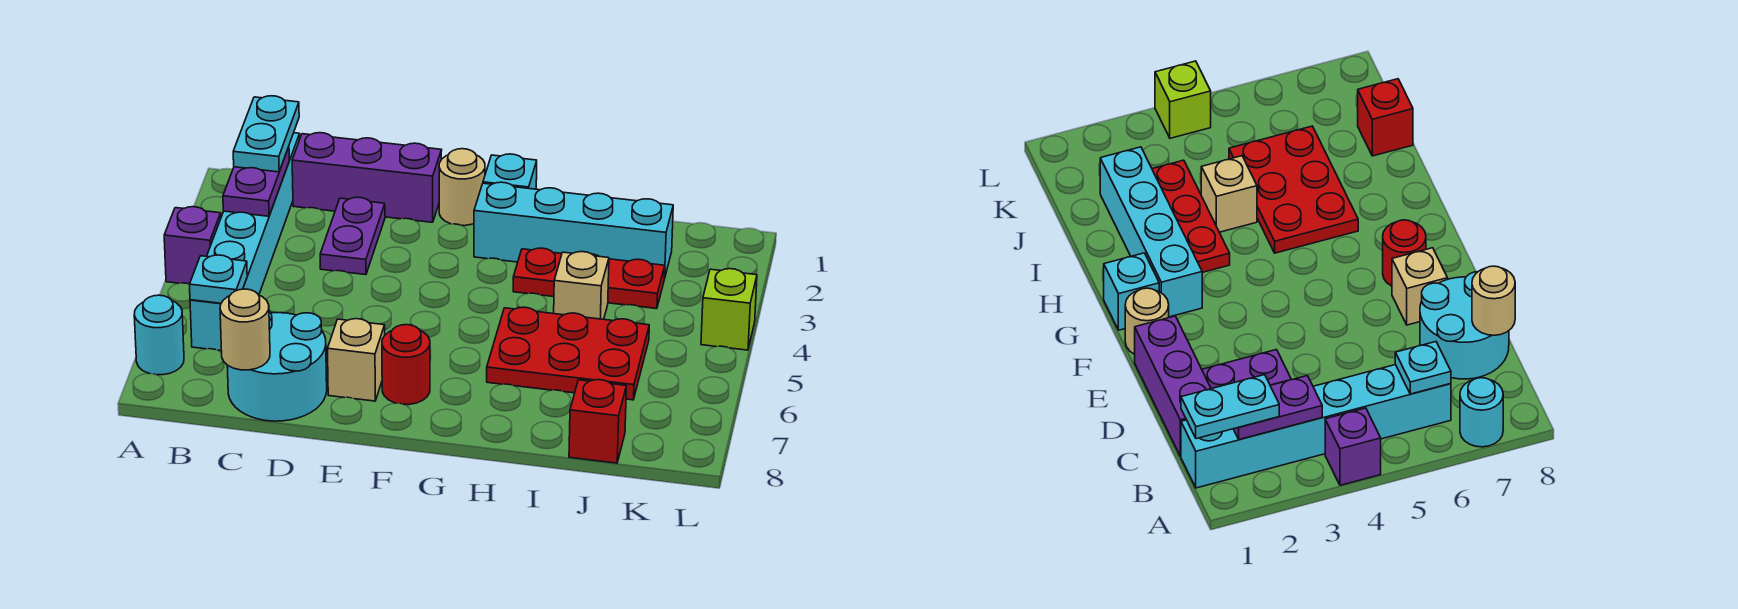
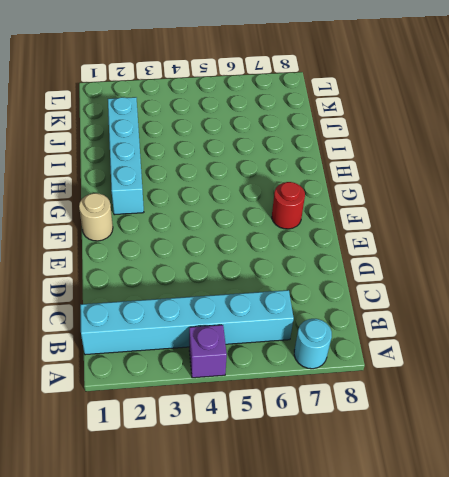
none -> purple 1x3 brick [292,133,442,222]
none -> cyan 2x2 round brick [227,311,327,421]
none -> purple 1x2 plate [320,197,385,275]

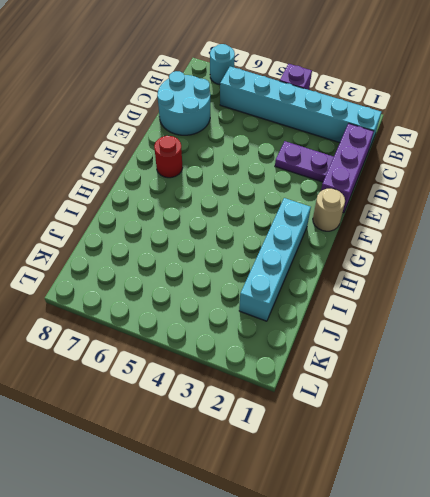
none -> tan 1x1 brick [328,319,385,401]
none -> cyan 1x1 brick [483,154,537,189]
none -> red 1x3 plate [513,248,665,309]

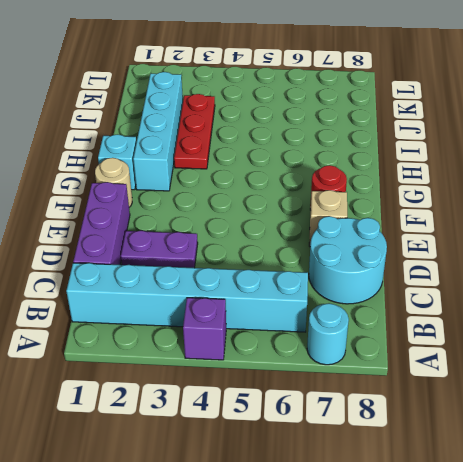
none -> red 2x3 plate [487,307,649,400]
none -> tan 1x1 brick [554,252,609,319]
none -> red 1x1 brick [569,380,626,463]

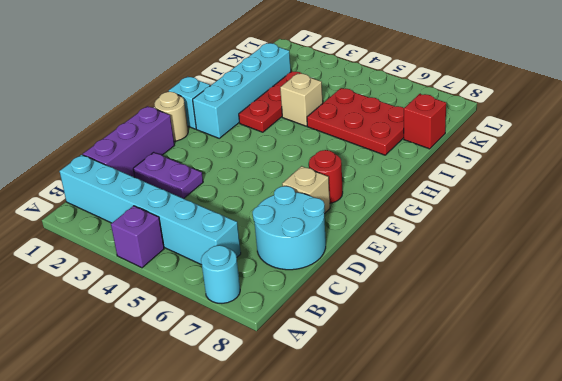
red 2x3 plate [307,88,404,155] -> red 2x3 plate turned to [487,307,649,400]
none -> lime 1x1 brick [701,269,757,350]
none -> purple 1x2 plate [223,147,289,216]
none -> cyan 1x1 plate [190,255,247,303]

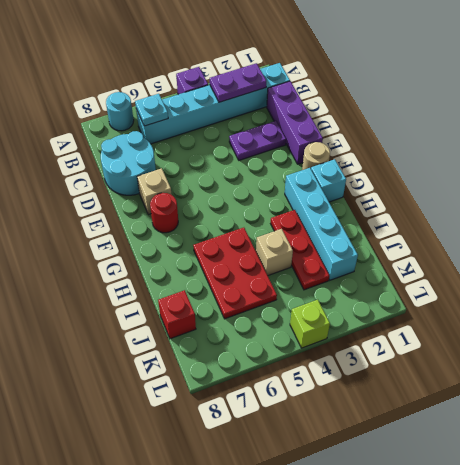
none -> tan 1x1 round brick [220,289,270,370]
none -> cyan 1x2 plate [233,96,299,172]

